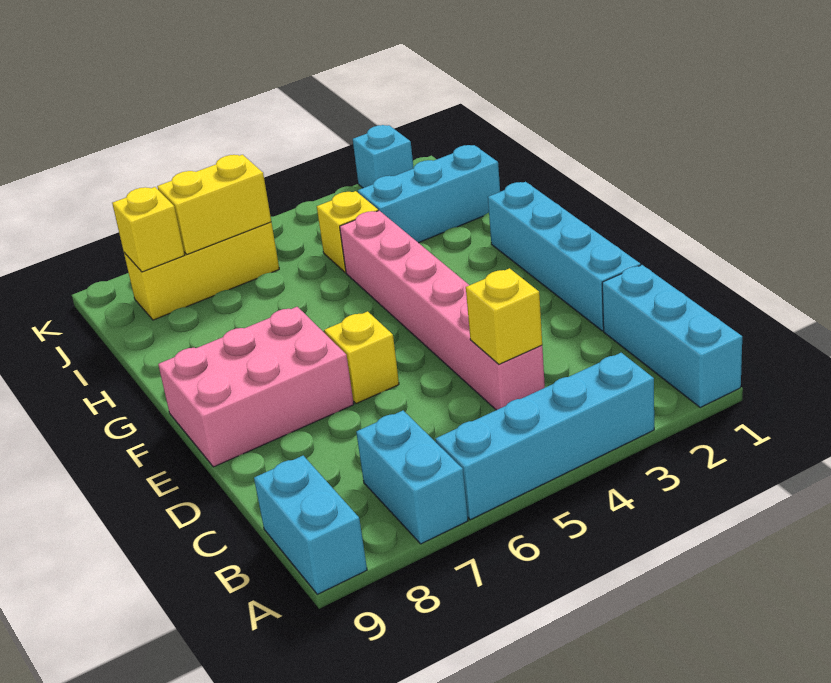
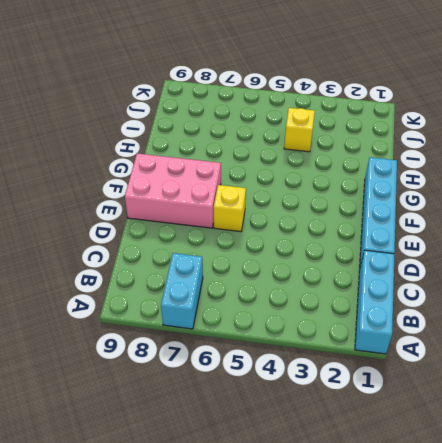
none -> cyan 1x4 brick [435,353,654,520]
none -> cyan 1x2 brick [254,456,367,594]
none -> pink 1x6 brick [340,211,545,410]

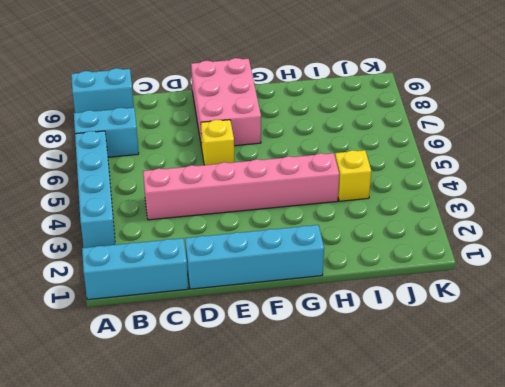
none -> cyan 1x3 brick [358,145,500,243]
none -> yellow 1x3 brick [124,222,279,320]
none -> cyan 1x1 brick [353,125,414,188]

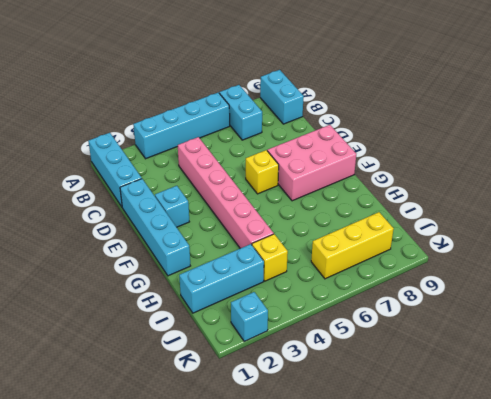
cyan 1x1 brick [155,186,189,227] -> none
none -> yellow 1x1 brick [466,268,542,364]
none -> yellow 1x2 brick [157,155,271,254]
none -> yellow 1x1 brick [112,187,184,272]

